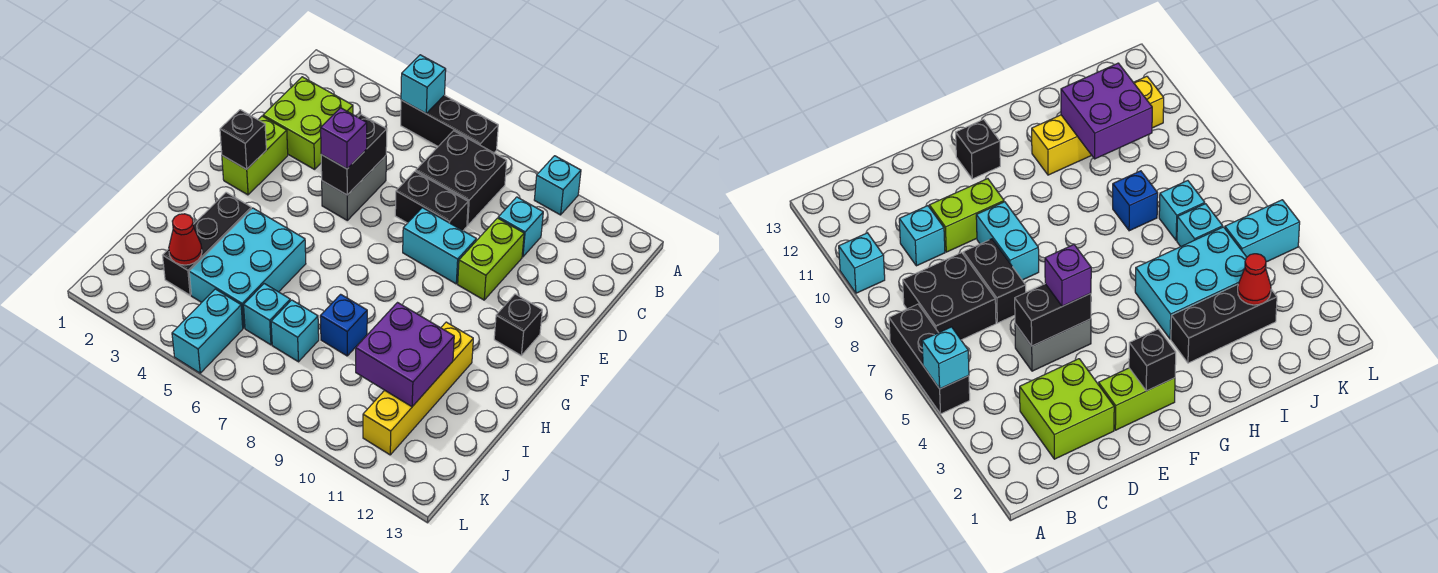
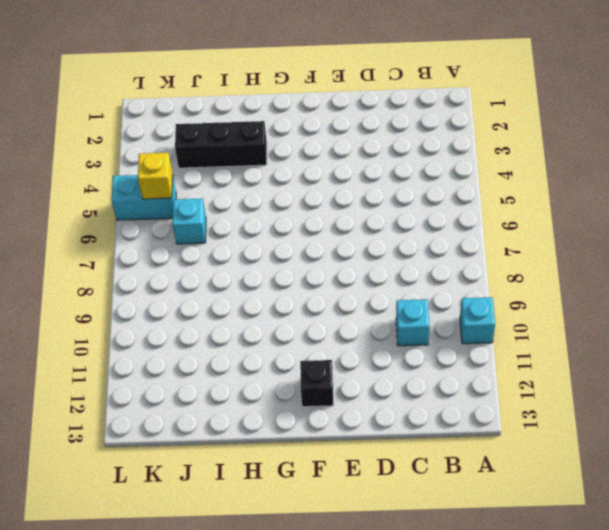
yellow 1x1 brick [138,153,173,199] -> none
none -> black 1x3 brick [401,95,498,153]
none -> black 2x2 brick [416,131,507,225]
none -> lime 2x2 brick [263,77,353,169]

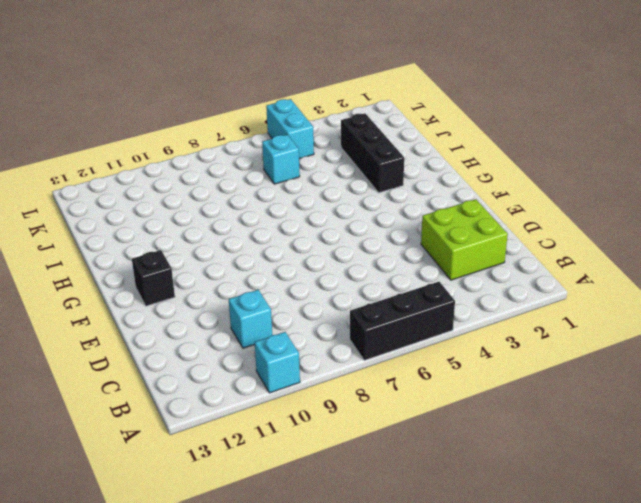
none -> black 2x2 brick [416,131,507,225]
none -> grey 1x2 brick [322,156,386,220]
none -> black 1x2 brick [395,171,468,231]

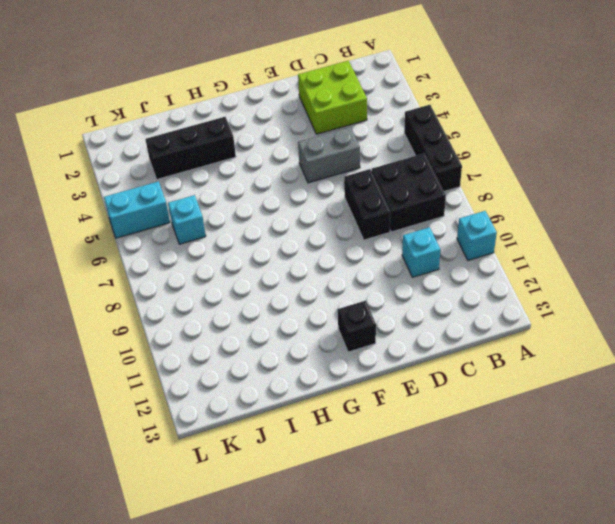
none -> lime 1x2 brick [458,218,524,300]
none -> lime 1x2 brick [222,116,288,195]
none -> cyan 1x2 brick [403,208,476,284]

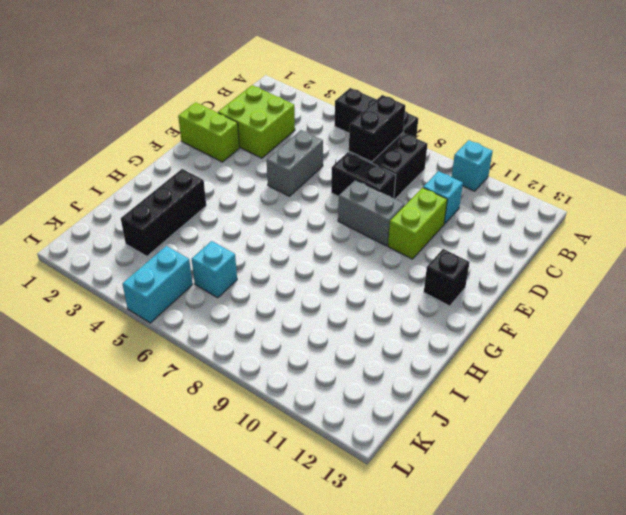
black 1x2 brick [349,95,405,162] -> black 1x2 brick moved to [321,115,387,195]
lime 1x2 brick [178,102,239,162] -> lime 1x2 brick turned to [222,116,288,195]
grey 1x2 brick [338,180,405,246] -> cyan 1x2 brick [403,208,476,284]
none -> cyan 2x3 brick [189,208,306,328]
none -> yellow 1x4 brick [363,322,473,455]
none -> blue 1x1 brick [320,294,367,356]

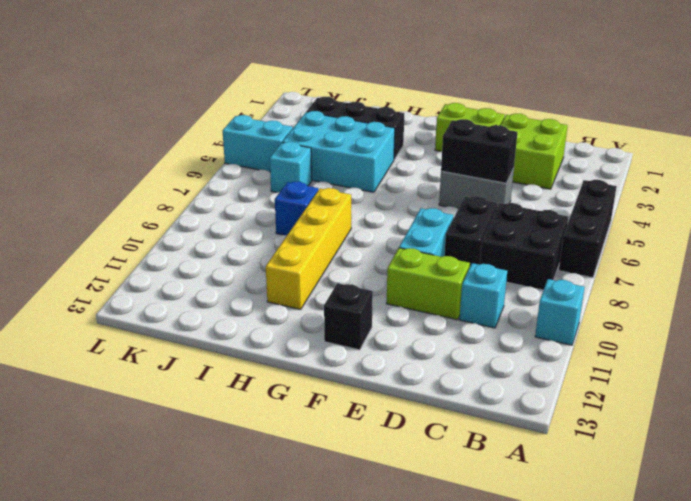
yellow 1x4 brick [266,188,351,310] -> yellow 1x4 brick turned to [363,322,473,455]
none -> cyan 1x1 brick [271,300,319,362]
none -> cyan 1x1 brick [401,55,446,113]
none -> black 1x1 brick [220,110,266,169]

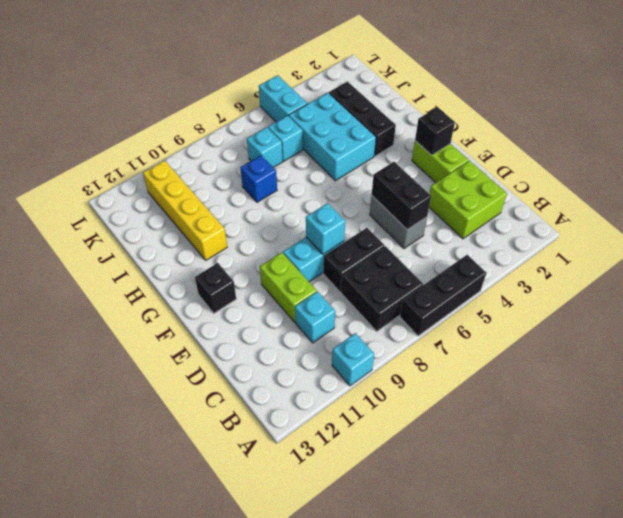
cyan 1x1 brick [306,203,345,254] -> cyan 1x1 brick moved to [401,55,446,113]
none -> purple 2x2 brick [356,303,454,407]
none -> red 1x1 cone [169,214,202,265]
none -> purple 1x1 brick [321,108,367,169]

